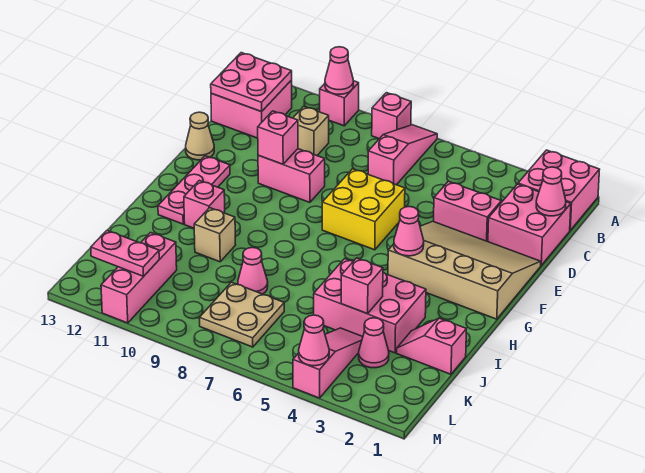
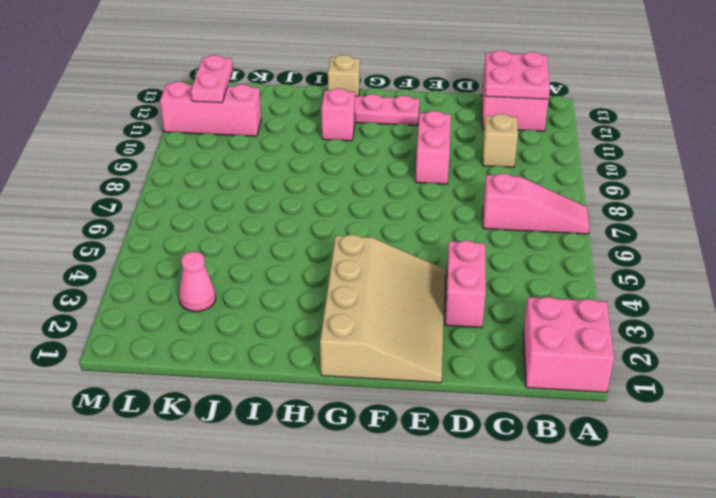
tan 1x1 brick [328,55,360,96] -> tan 1x1 brick moved to [194,208,235,262]
none -> pink 1x1 brick [372,93,411,139]
none -> pink 1x1 brick [320,81,359,126]
none -> pink 2x2 brick [488,184,571,265]
none -> yellow 2x2 brick [322,169,405,250]

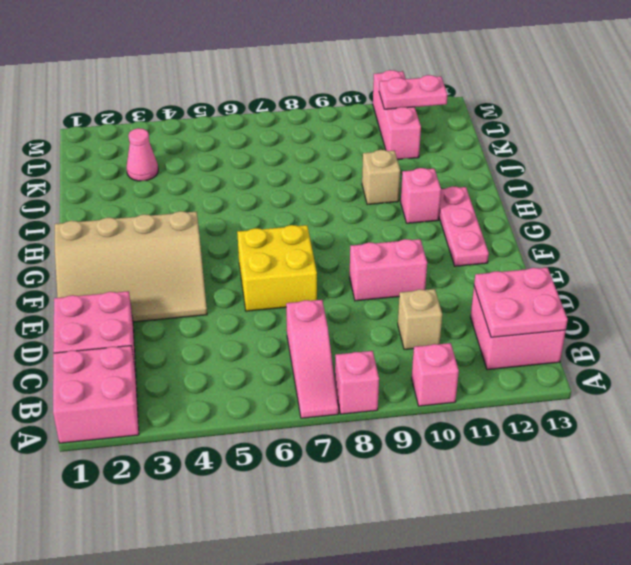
none -> pink 1x2 brick [434,181,501,242]
none -> tan 1x1 cone [186,112,214,160]
none -> pink 2x3 brick [314,259,426,353]
none -> pink 1x2 slope [397,318,466,374]

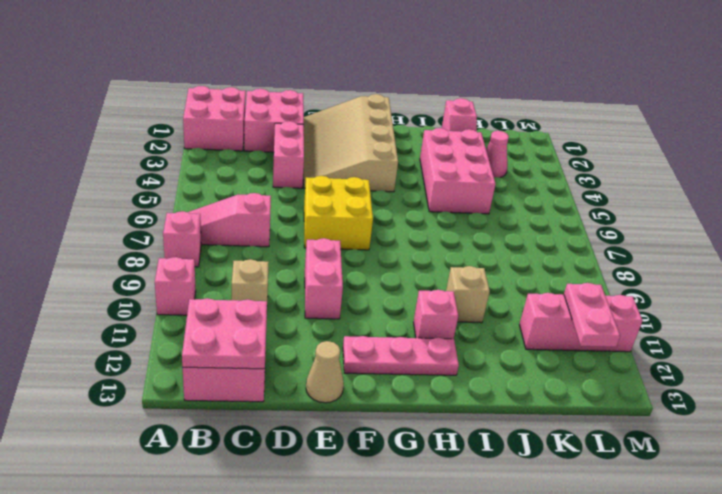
none -> pink 1x1 cone [238,247,268,294]
none -> pink 1x3 slope [293,328,363,398]
none -> tan 2x2 plate [199,282,284,347]
none -> pink 1x1 cone [325,47,353,94]

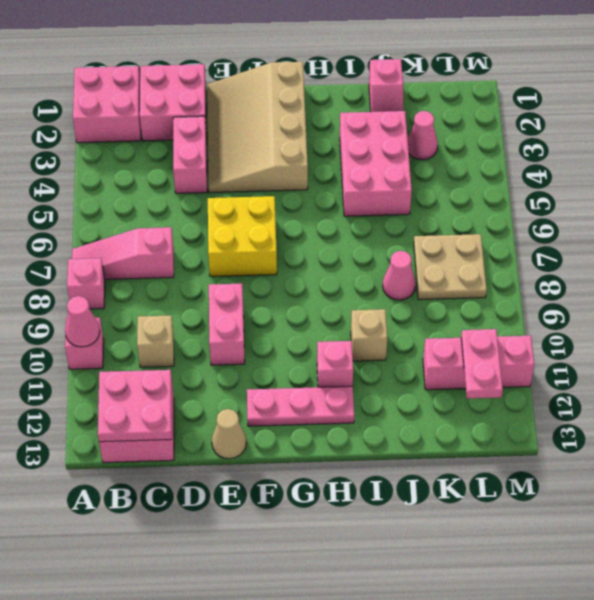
none -> pink 1x3 slope [293,328,363,398]
none -> pink 1x1 cone [536,167,566,216]
none -> pink 1x1 brick [258,111,298,164]
none -> pink 1x1 cone [394,207,424,256]

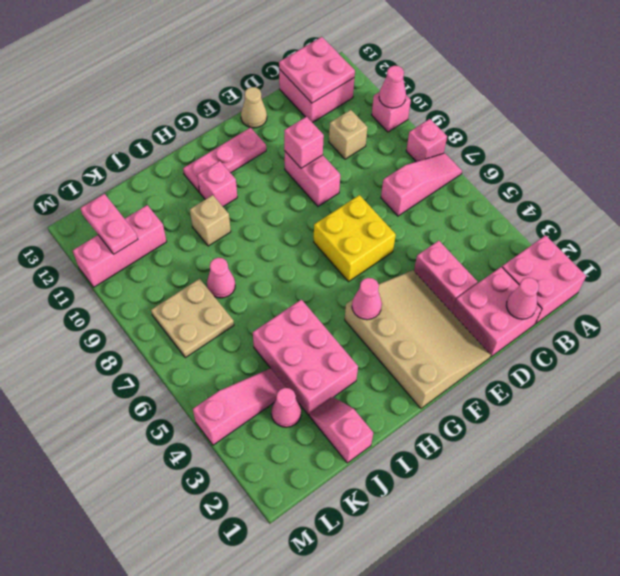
none -> pink 1x1 brick [341,258,383,314]
none -> pink 1x1 cone [299,315,329,366]

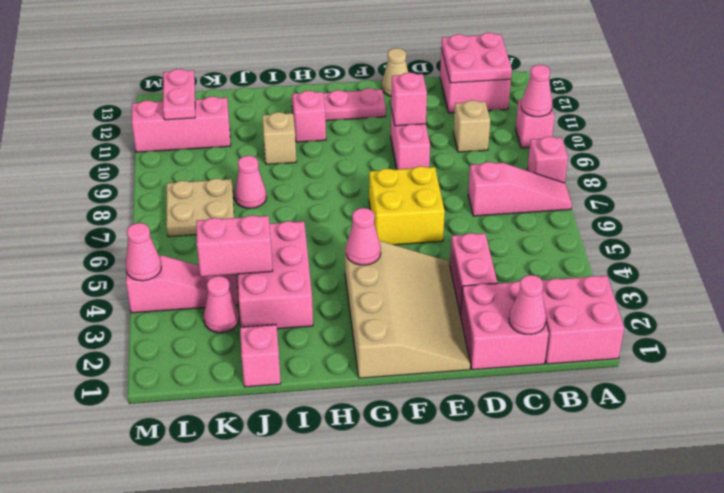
pink 1x2 brick [196,215,273,277] -> pink 1x1 brick [341,258,383,314]

